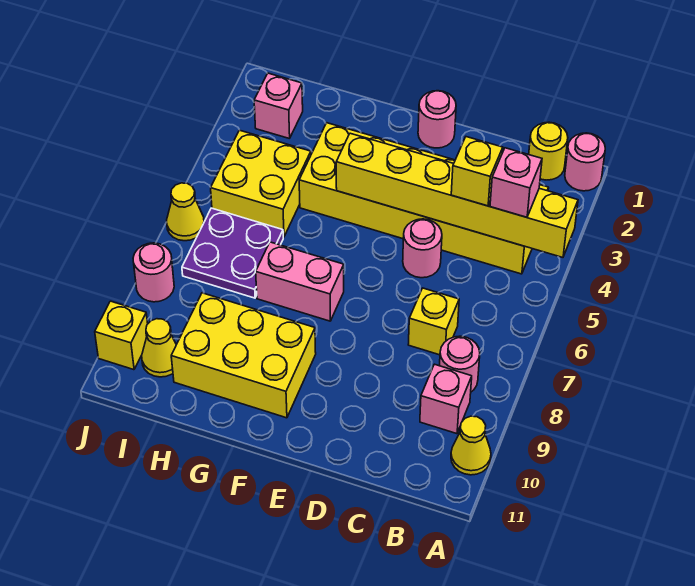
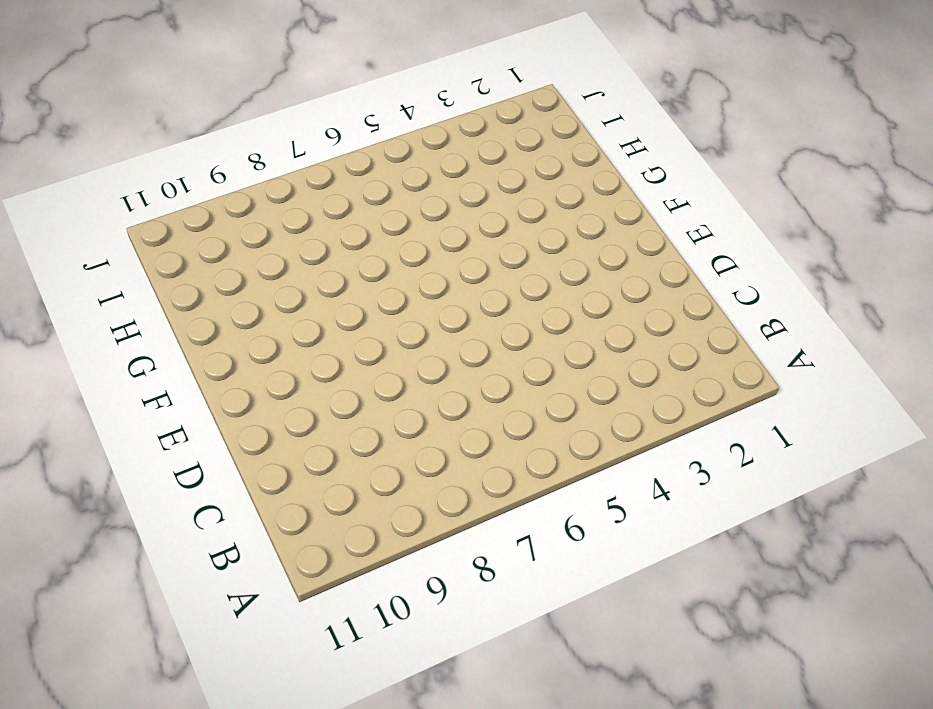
none -> pink 1x1 round brick [565,133,605,191]
none -> yellow 1x1 cone [451,416,491,475]
none -> yellow 1x1 round brick [529,122,568,180]

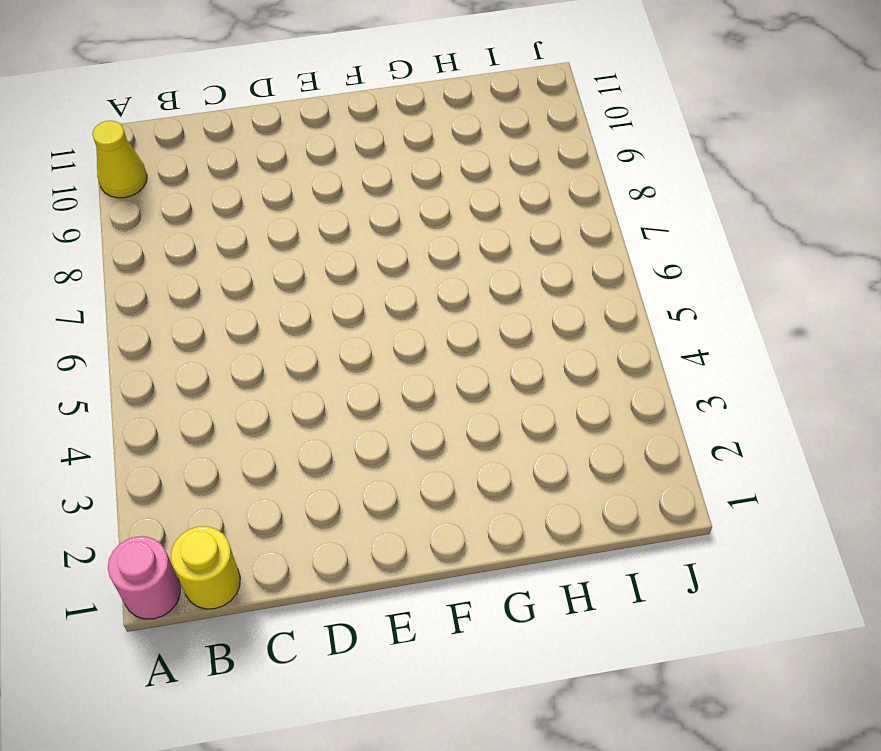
none -> yellow 2x6 brick [299,123,549,274]
none -> pink 1x1 round brick [440,336,480,392]
none -> pink 1x1 brick [420,364,472,434]

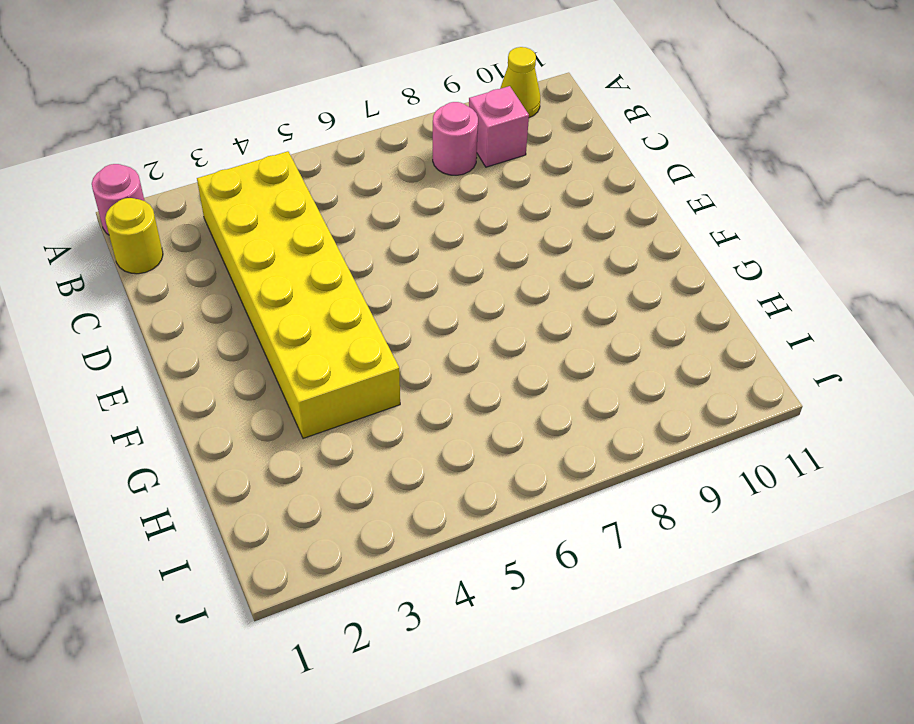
none -> yellow 1x1 brick [408,288,459,355]
none -> pink 1x1 round brick [403,219,442,278]
none -> pink 1x1 round brick [418,91,456,148]

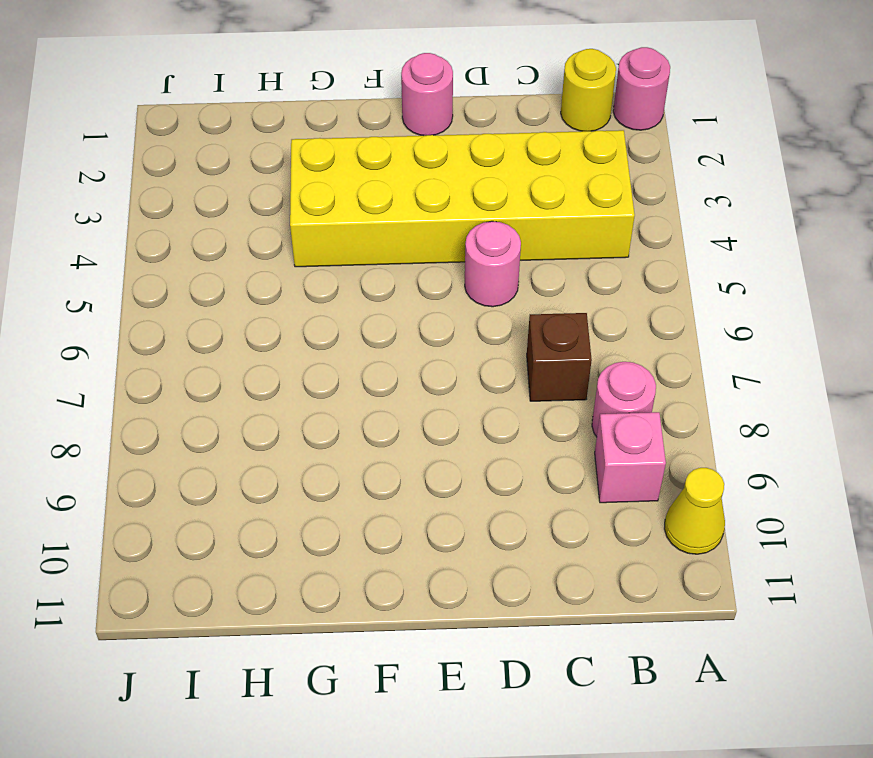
brown 1x1 brick [527,313,592,401] -> yellow 1x1 brick [408,288,459,355]
none -> pink 1x2 brick [256,242,344,321]
none -> yellow 2x3 brick [171,293,316,418]
none -> yellow 2x2 brick [211,130,311,237]

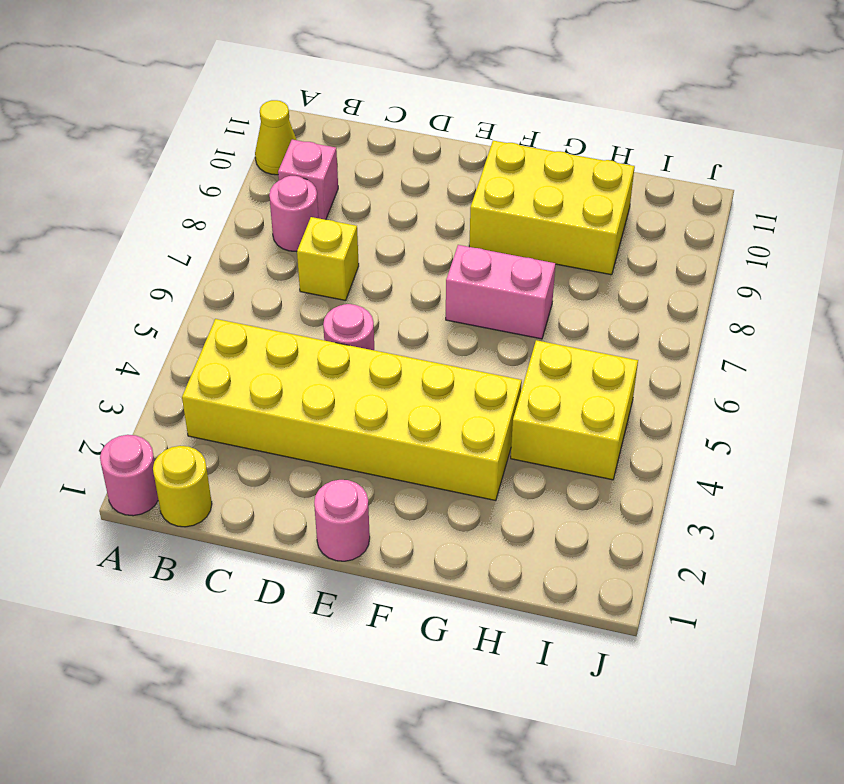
none -> purple 2x2 plate [182,208,283,298]
none -> pink 1x1 brick [254,73,303,139]
none -> yellow 1x1 cone [142,319,176,377]

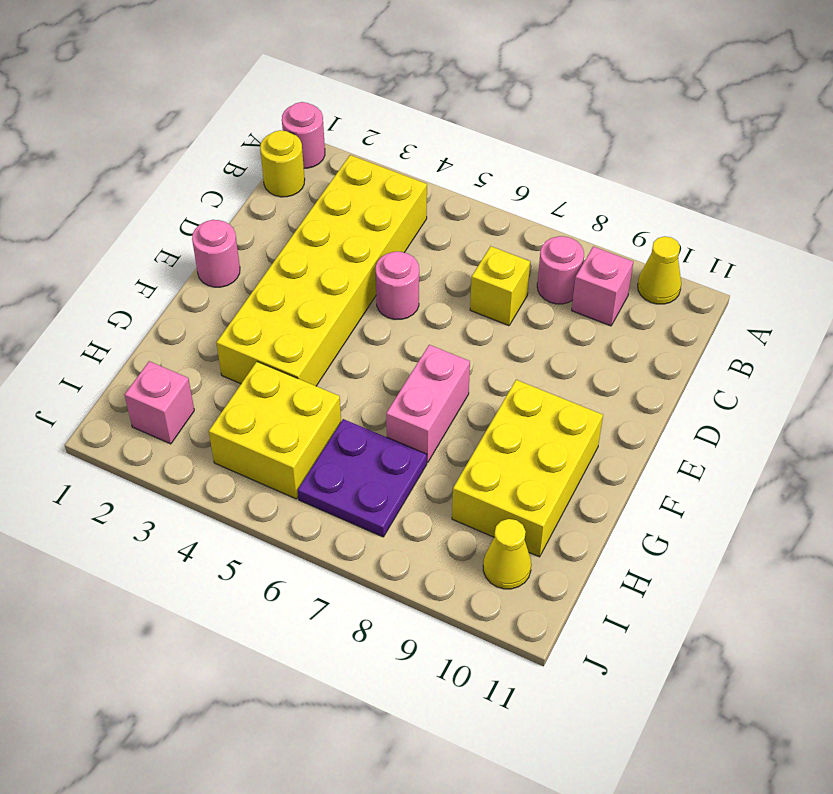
none -> yellow 1x1 cone [167,183,204,241]
none -> pink 1x1 round brick [133,243,174,302]
none -> yellow 1x1 brick [95,301,148,370]

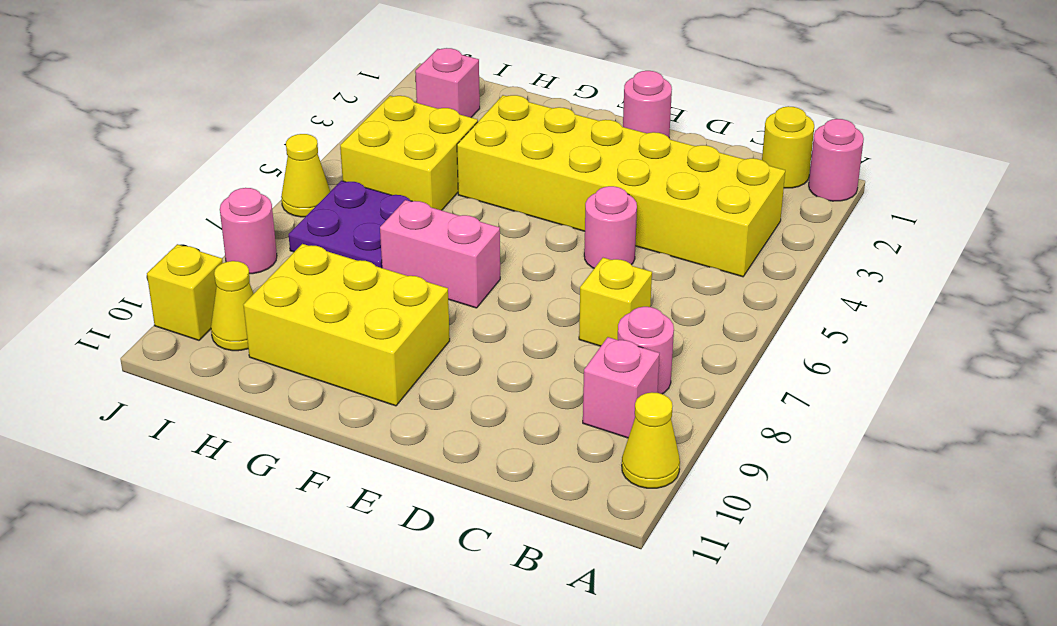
none -> yellow 1x6 brick [336,133,578,257]
none -> pink 1x1 brick [490,148,542,217]
none -> yellow 1x1 brick [451,137,503,206]

